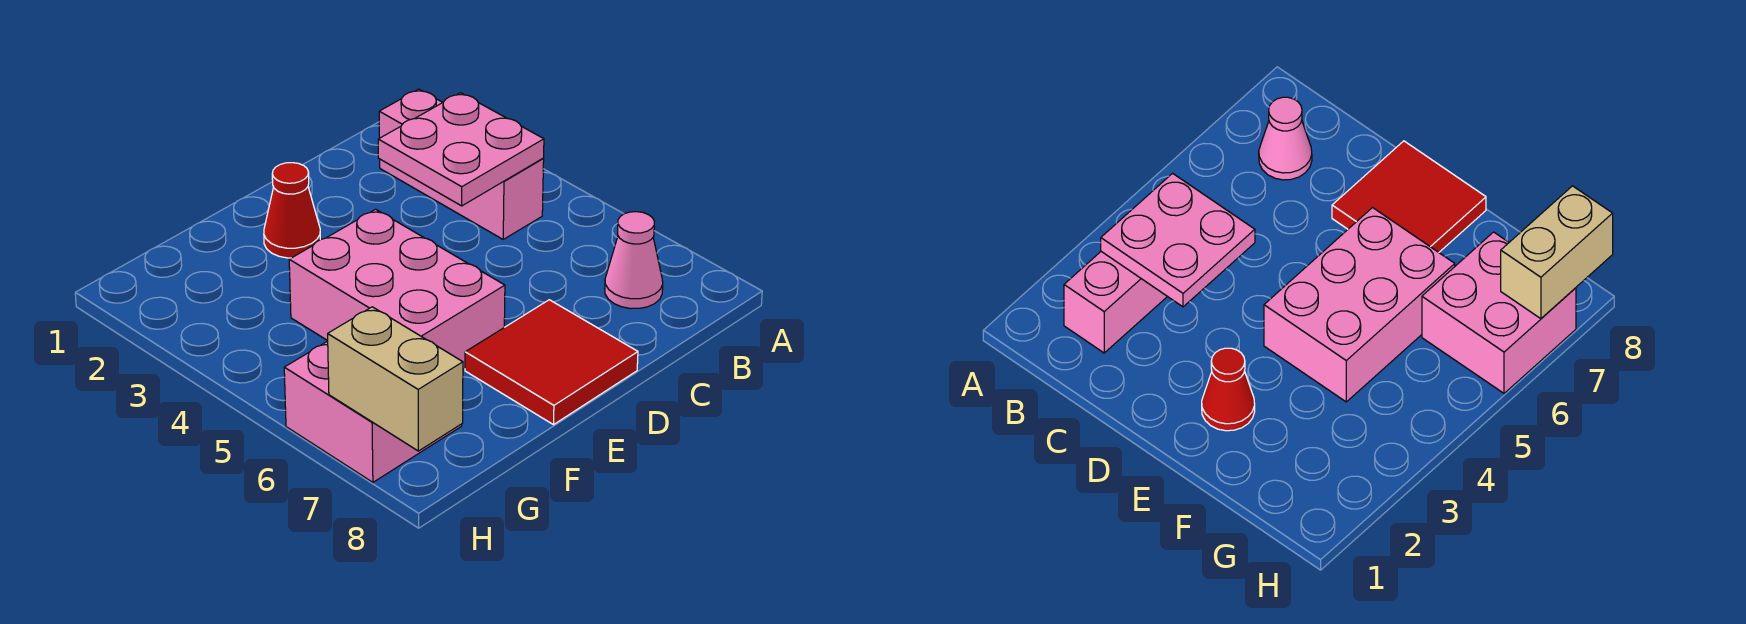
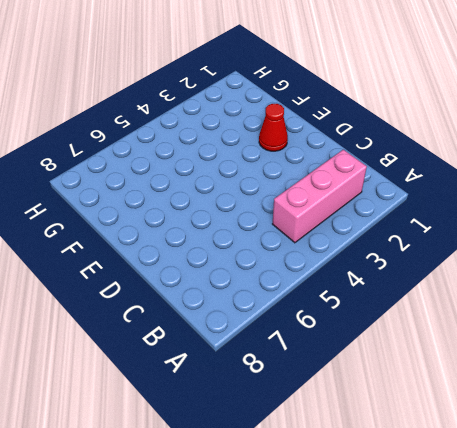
none -> pink 1x1 cone [605,212,663,309]
none -> red 2x2 tile [465,300,638,425]

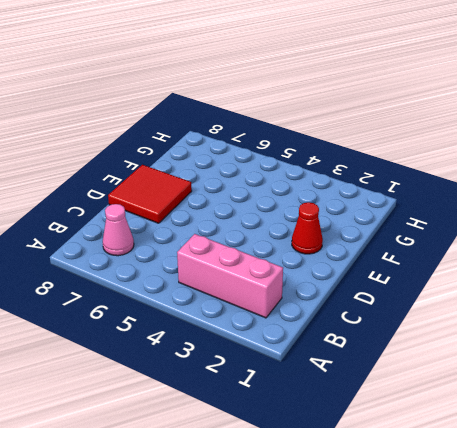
none -> pink 2x3 brick [289,209,505,369]
none -> pink 2x2 brick [284,341,462,482]

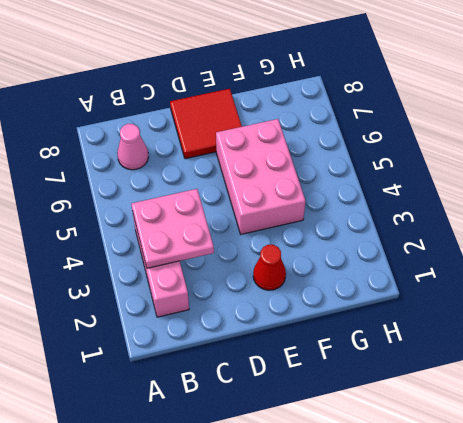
none -> pink 2x2 brick [284,341,462,482]
none -> tan 1x2 brick [328,307,463,451]

